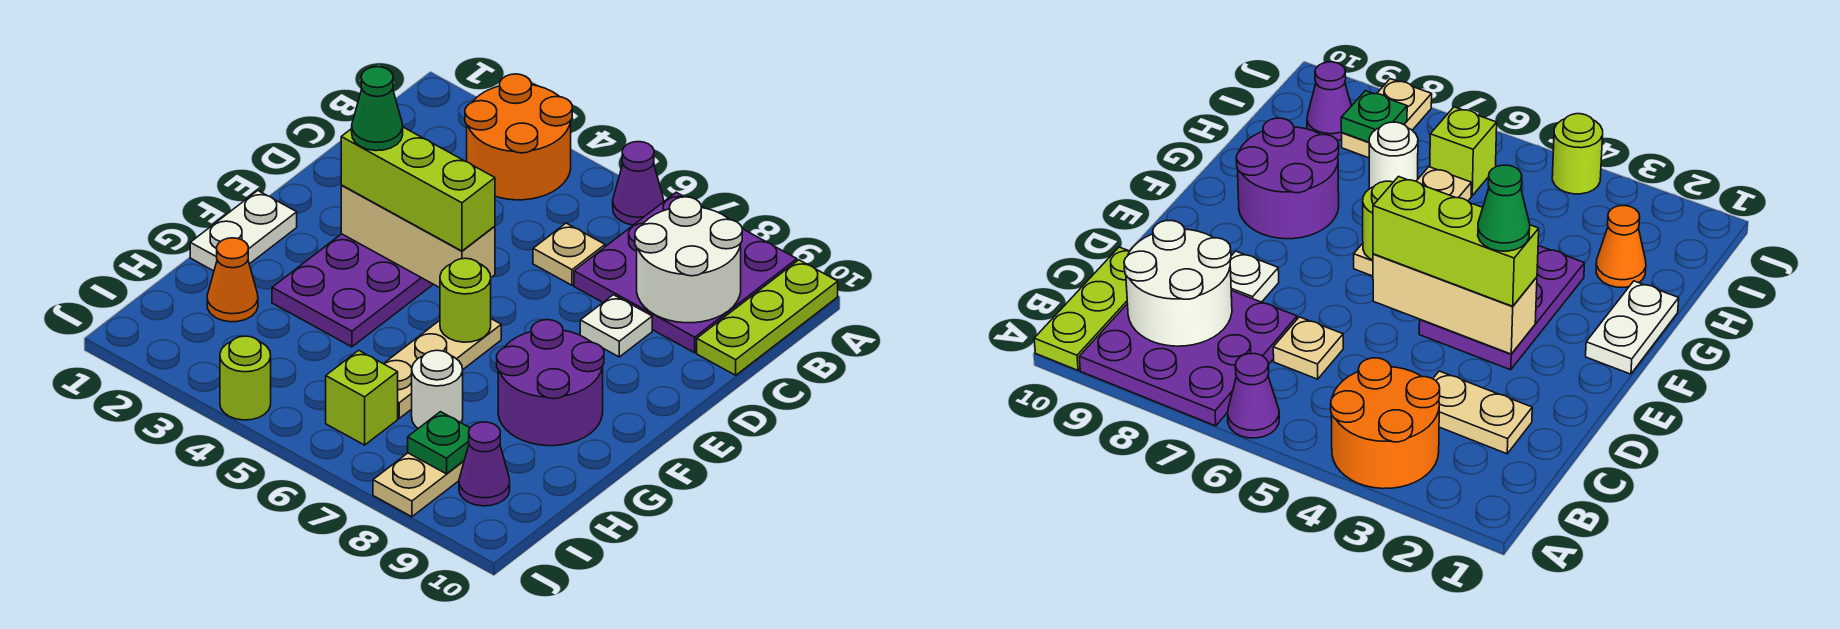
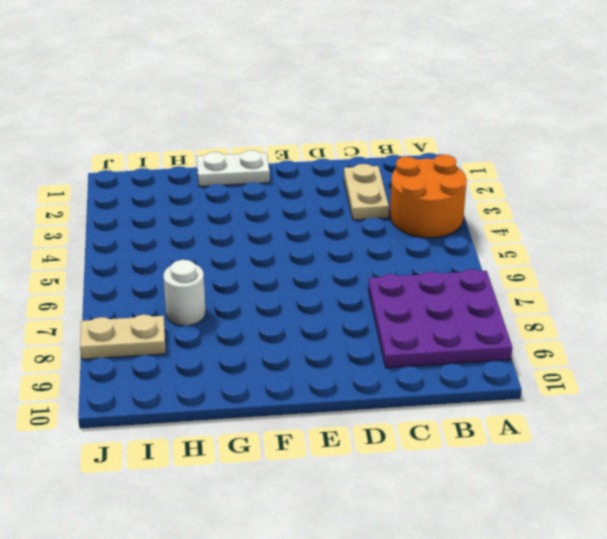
none -> purple 1x1 cone [613,142,664,225]
none -> lime 1x3 plate [697,260,838,375]
none -> tan 1x1 plate [533,223,605,285]

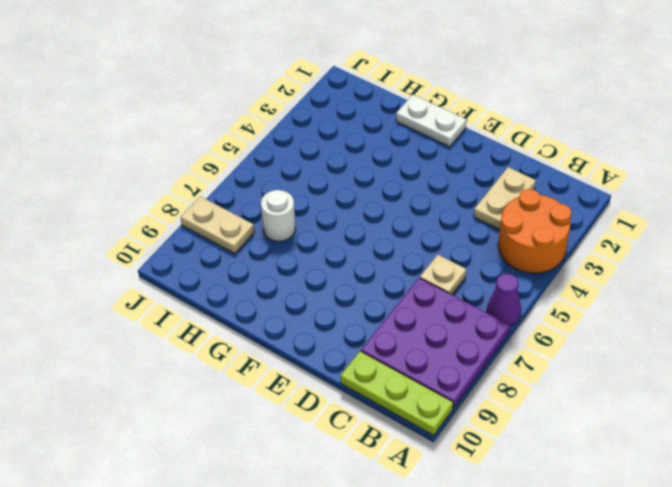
none -> white 1x1 plate [580,295,652,357]
none -> purple 2x3 plate [272,234,433,347]
none -> tan 1x3 plate [384,319,501,418]

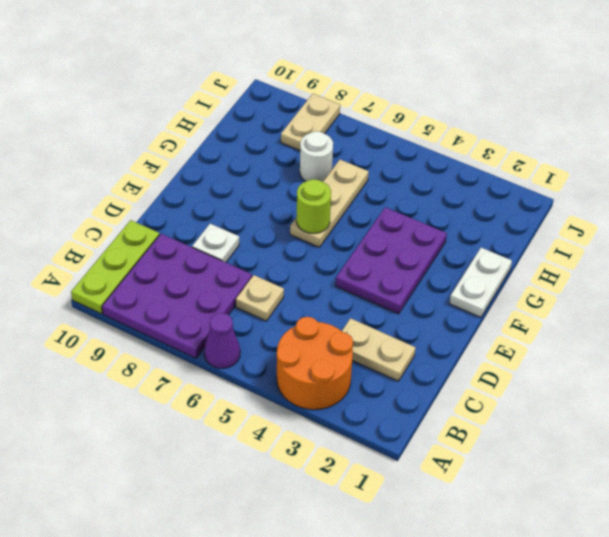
none -> purple 2x2 round brick [497,320,604,446]
none -> orange 1x1 cone [207,238,258,322]
none -> lime 1x1 brick [326,350,398,445]

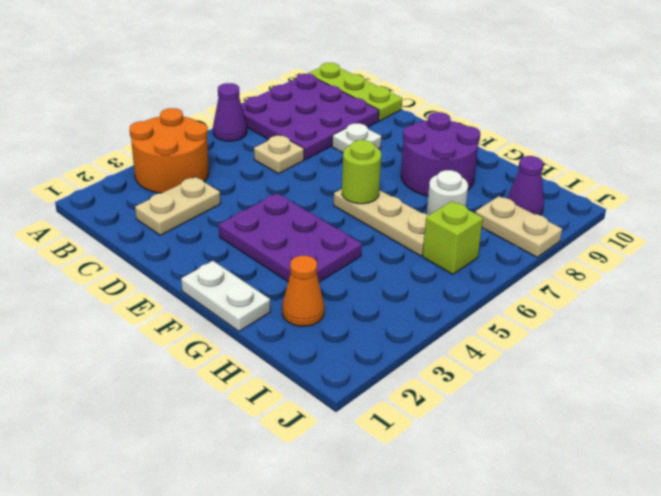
none -> lime 1x1 round brick [220,336,271,420]
none -> white 2x2 round brick [635,197,742,323]
none -> tan 1x3 brick [341,185,495,288]

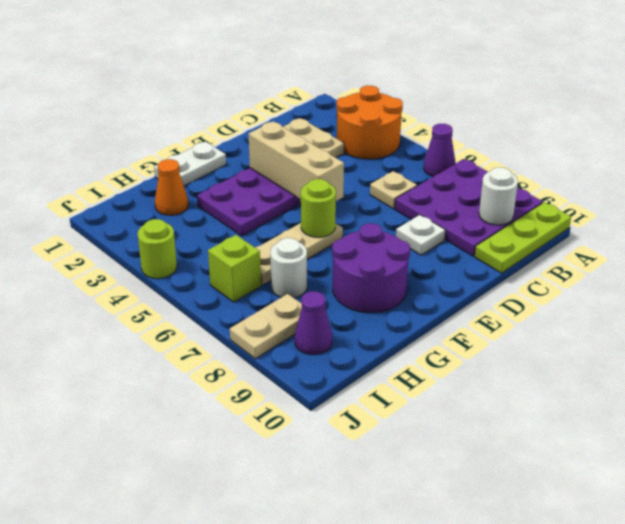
white 1x1 round brick [479,167,518,225] -> white 2x2 round brick [635,197,742,323]
none -> green 1x1 plate [408,412,470,474]
none -> lime 1x3 brick [341,127,495,251]
none -> green 1x1 cone [352,67,403,151]

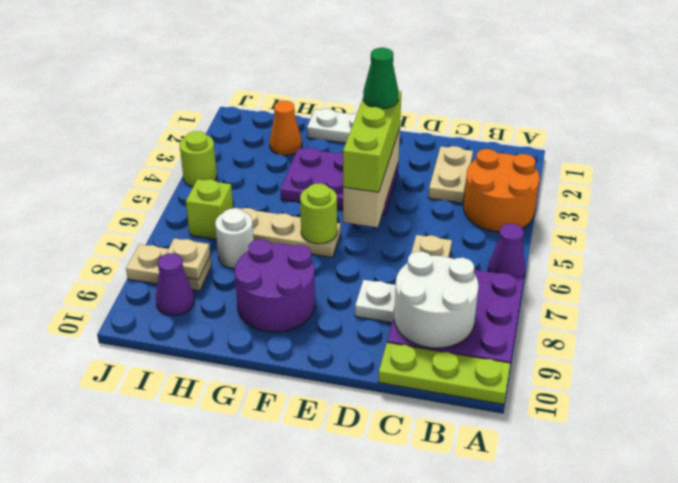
tan 1x1 plate [166,238,210,280] -> green 1x1 plate [408,412,470,474]

